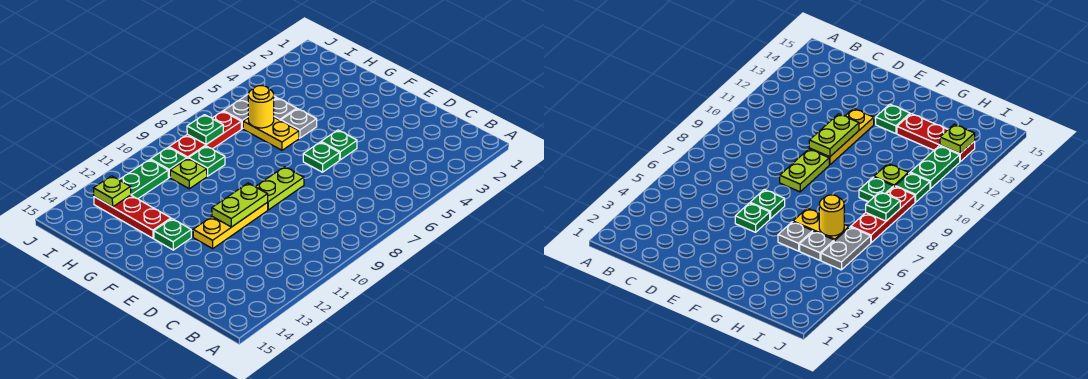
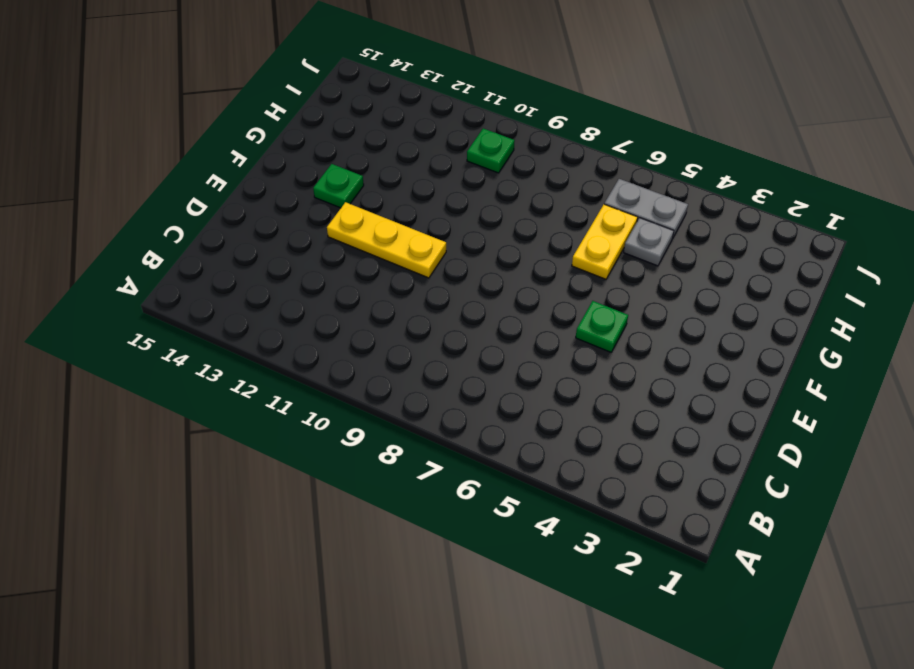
none -> green 1x1 plate [303,142,340,172]
none -> lime 1x2 plate [255,167,304,210]
none -> grey 1x1 plate [281,109,317,138]

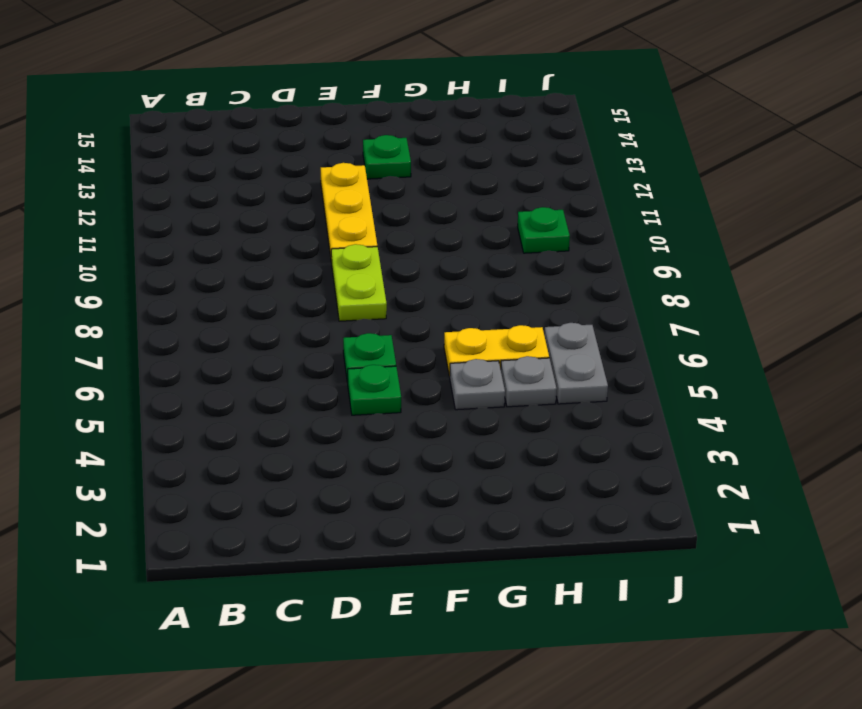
none -> red 1x3 plate [94,195,171,238]
none -> green 1x1 plate [189,146,225,176]
none -> lime 1x1 plate [170,158,207,189]

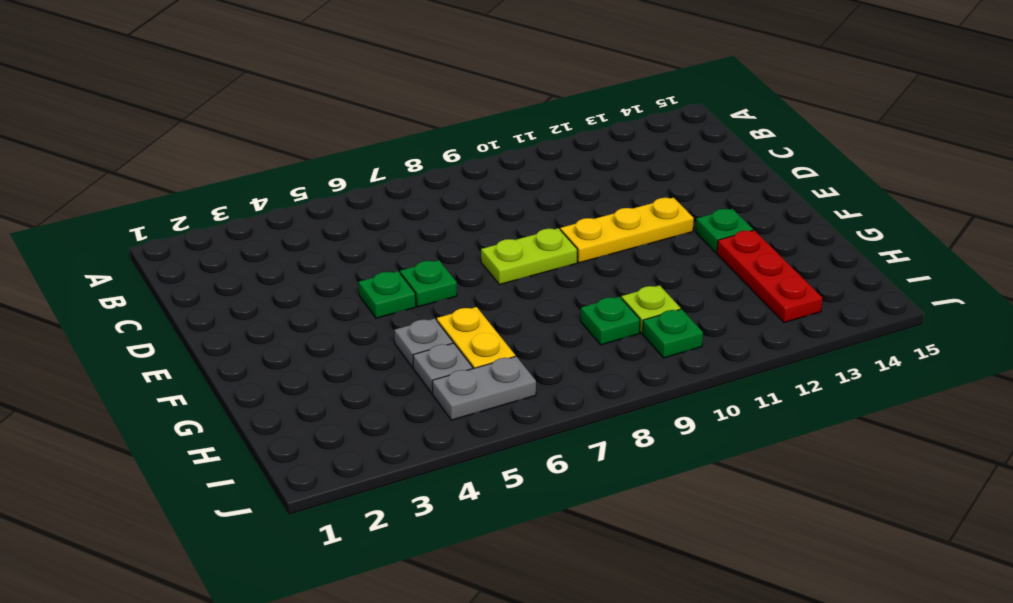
none -> red 1x3 plate [169,111,241,158]
none -> green 1x2 plate [119,160,169,199]
none -> lime 1x2 plate [212,183,268,227]

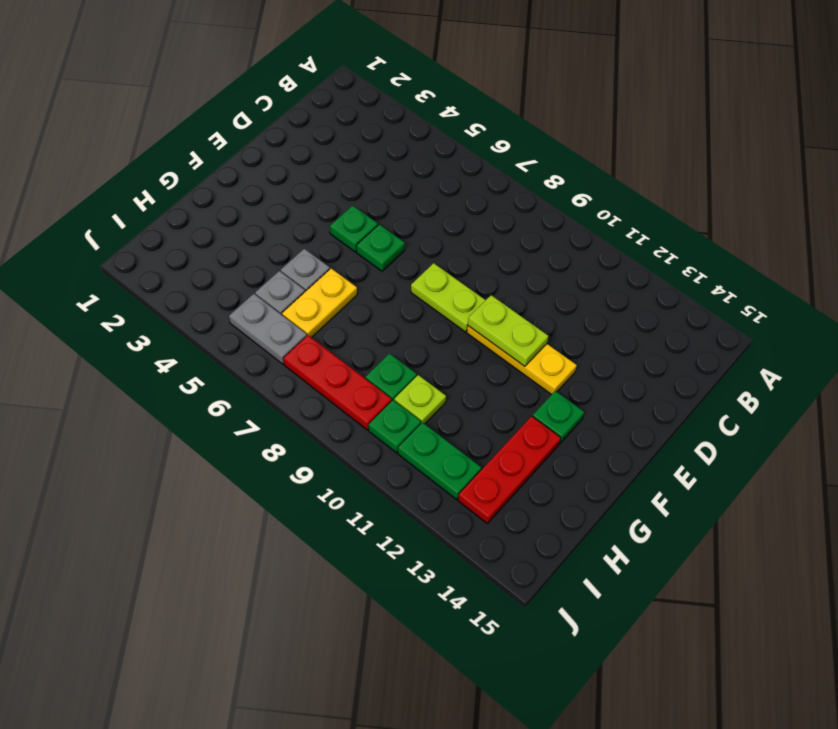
none -> yellow 1x1 round brick [248,86,274,128]
none -> green 1x1 plate [187,115,223,144]
none -> lime 1x1 plate [93,176,131,207]

